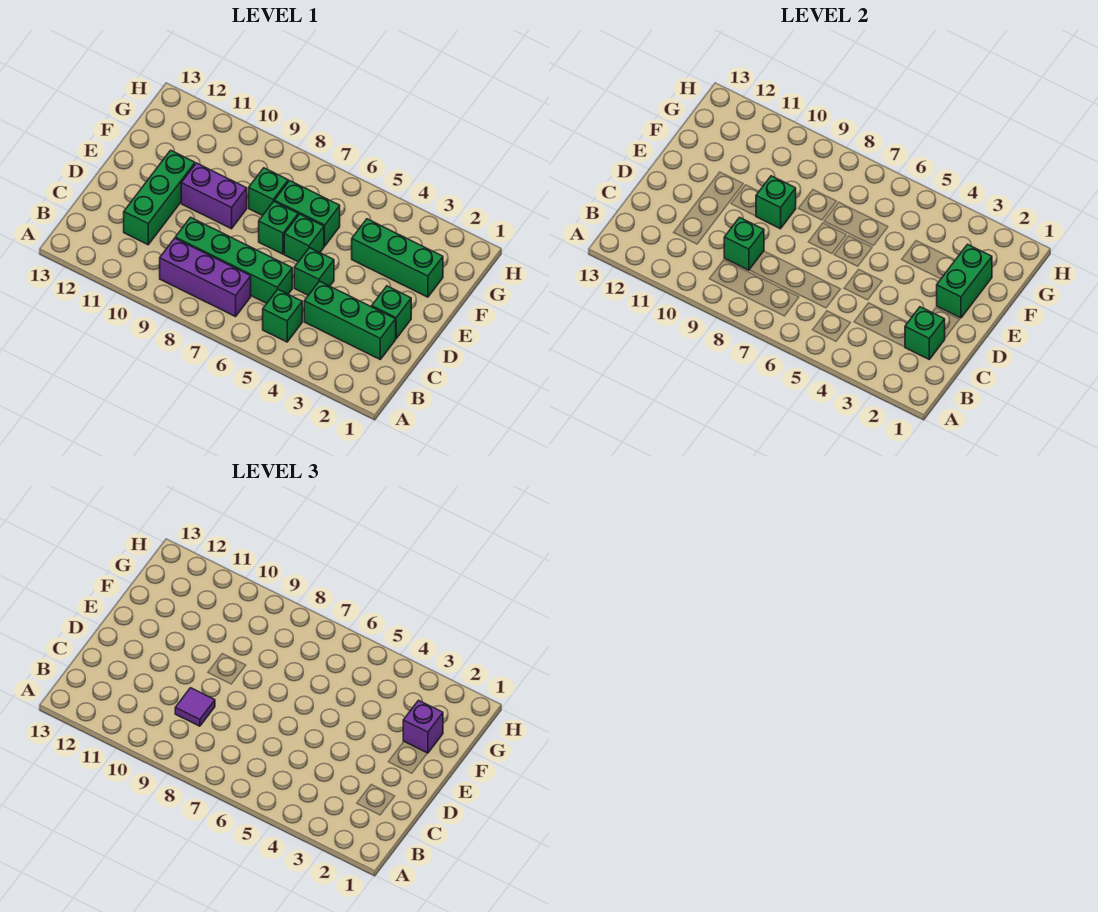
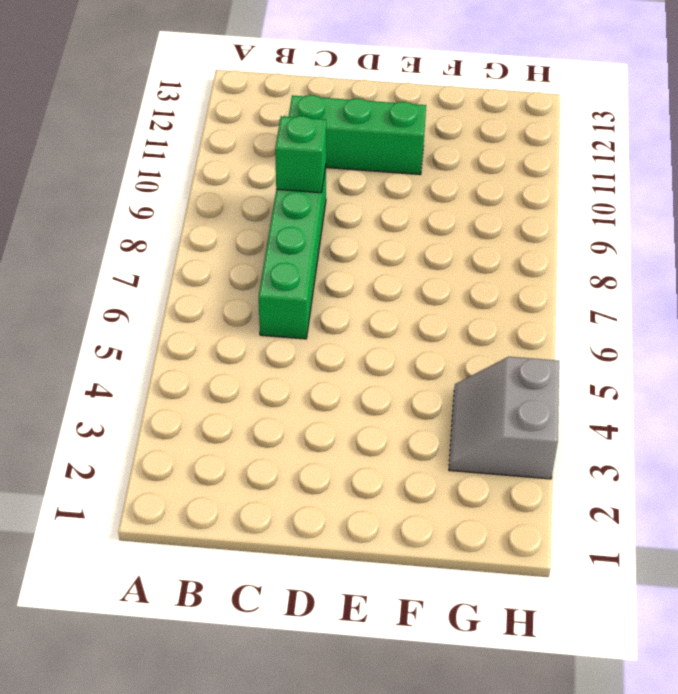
grey 2x2 slope [449,357,559,479] -> none
none -> green 1x1 brick [263,289,302,342]
none -> purple 1x3 brick [160,238,251,317]
none -> green 1x3 brick [304,281,396,359]

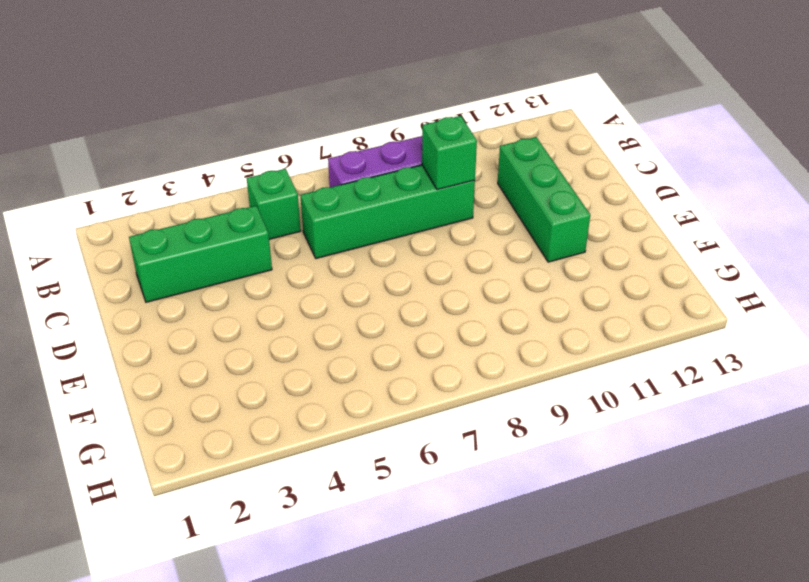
none -> green 1x1 brick [372,286,411,339]
none -> green 1x1 brick [294,248,334,295]
none -> green 1x1 brick [284,214,324,262]

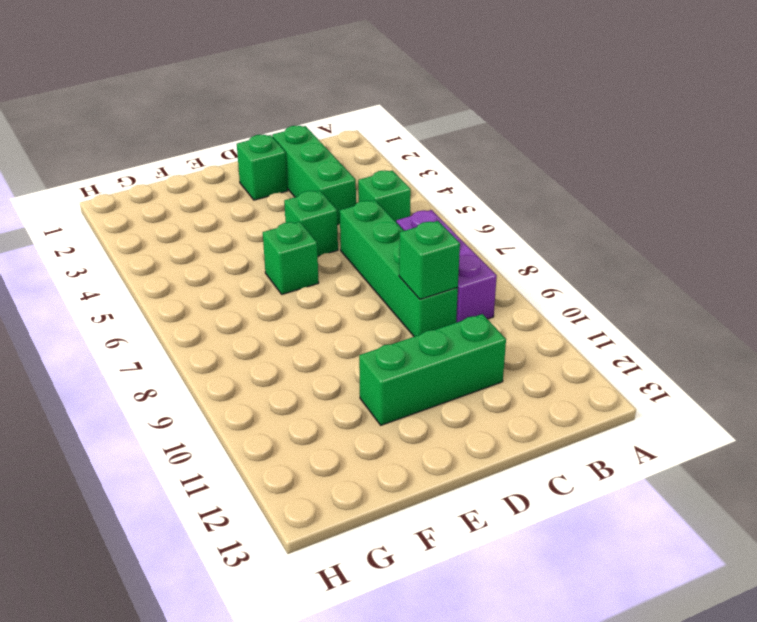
none -> green 1x1 brick [259,201,298,254]
none -> purple 1x2 brick [181,163,247,229]
none -> green 1x3 brick [352,219,443,297]

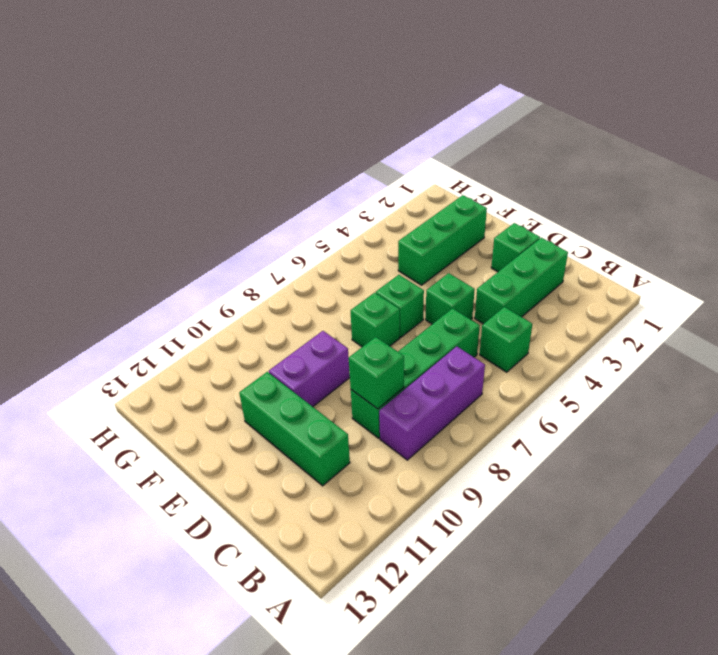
none -> green 1x2 brick [274,181,340,246]
none -> green 1x1 brick [249,168,288,216]
none -> green 1x1 brick [905,307,945,359]

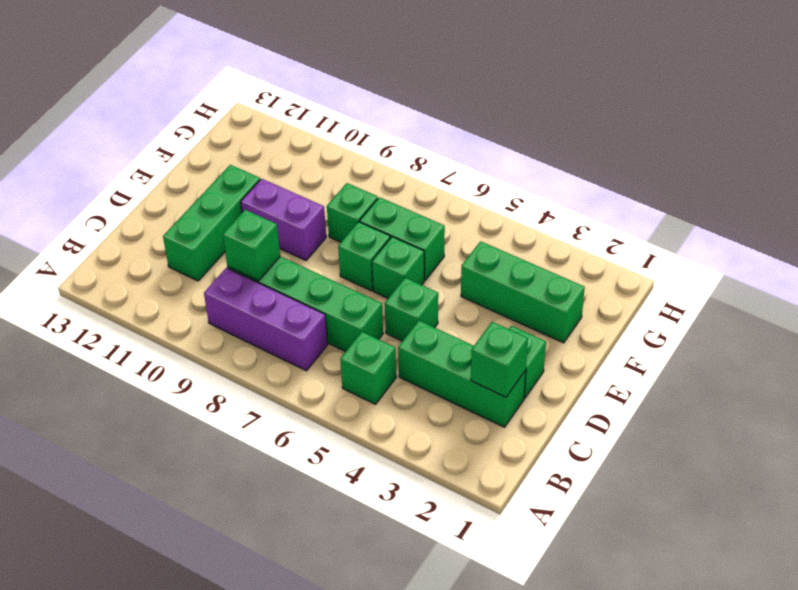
none -> green 1x2 brick [937,244,992,318]
none -> green 1x1 brick [756,176,796,229]
none -> purple 1x1 tile [175,688,215,726]

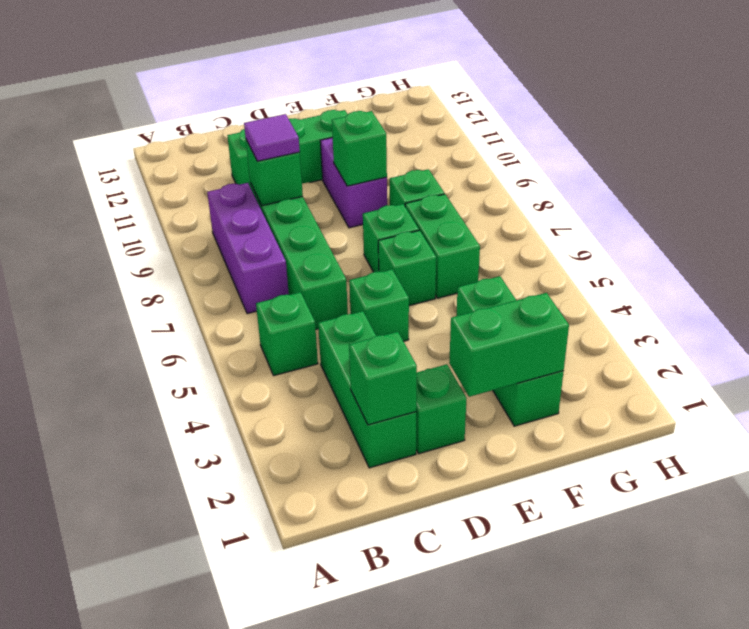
none -> purple 1x1 brick [403,700,443,753]

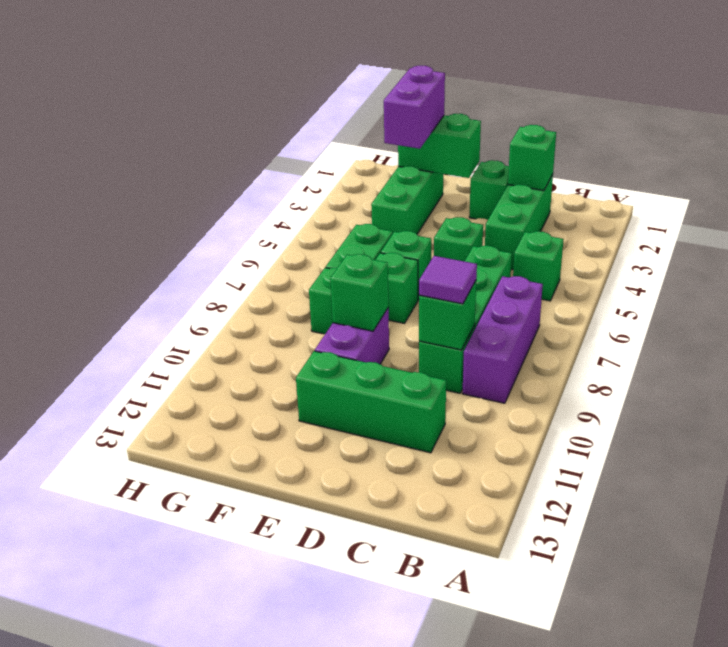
purple 1x2 brick [384,66,445,149] -> purple 1x1 brick [403,700,443,753]

